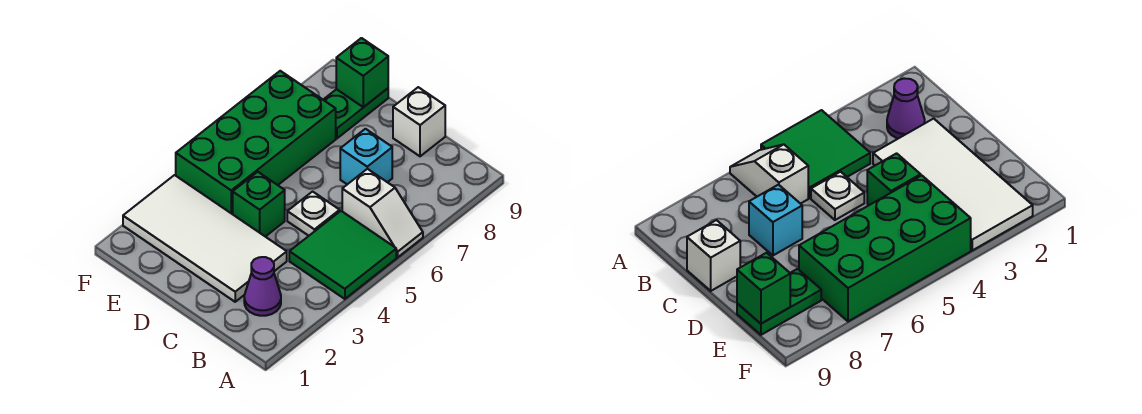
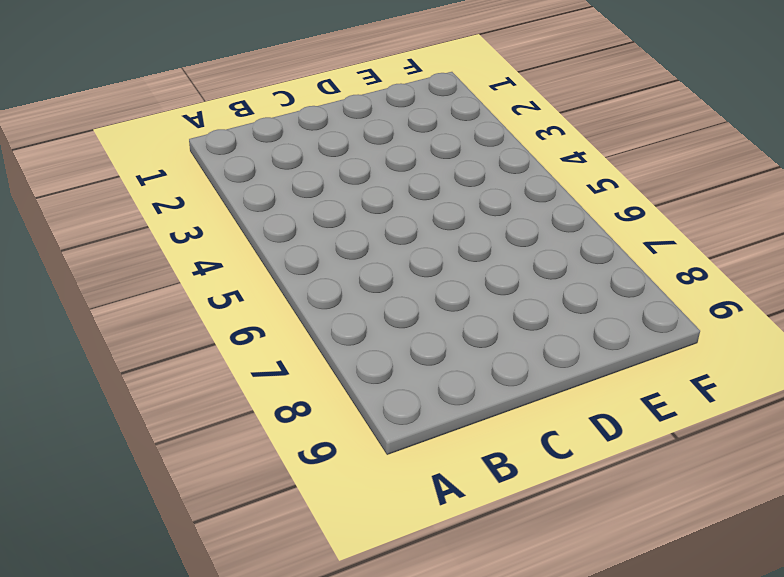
none -> green 2x2 tile [289,211,396,299]
none -> white 1x2 slope [342,169,423,257]

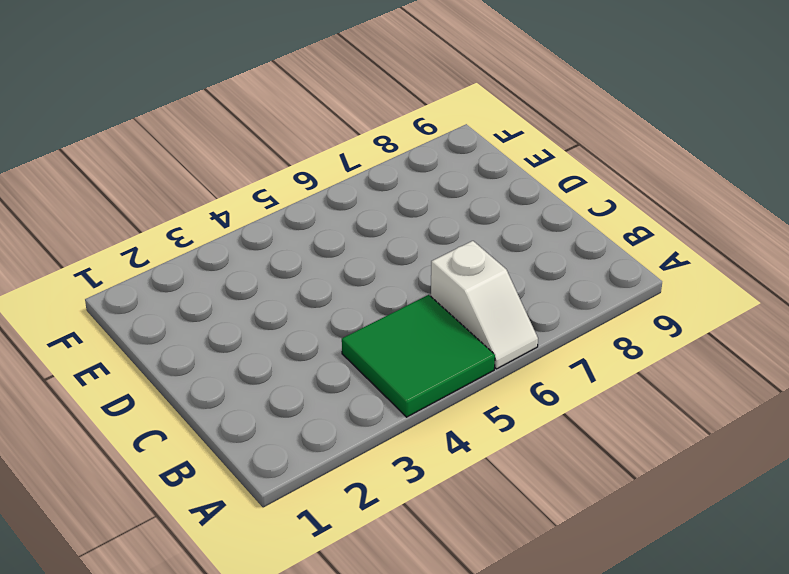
none -> purple 1x1 cone [244,257,281,316]
none -> white 2x4 tile [123,175,287,302]

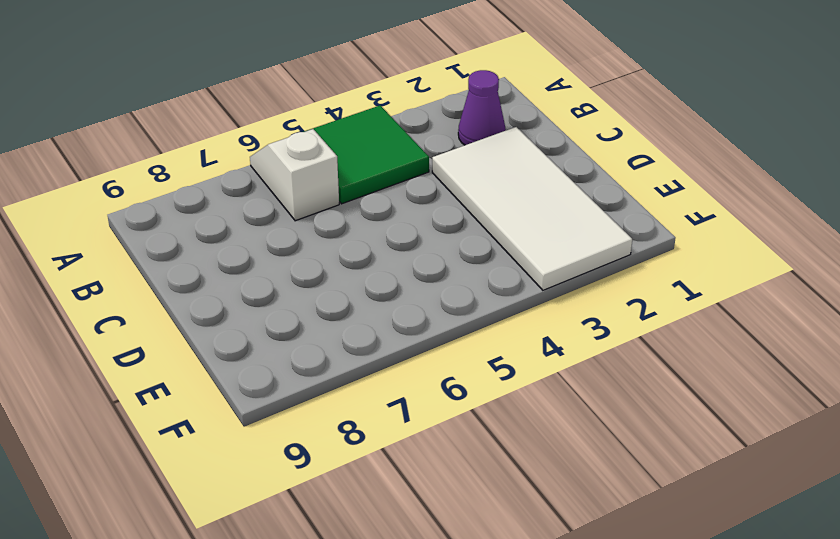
none -> white 1x1 plate [287,192,340,236]
none -> cyan 1x1 brick [340,129,392,184]

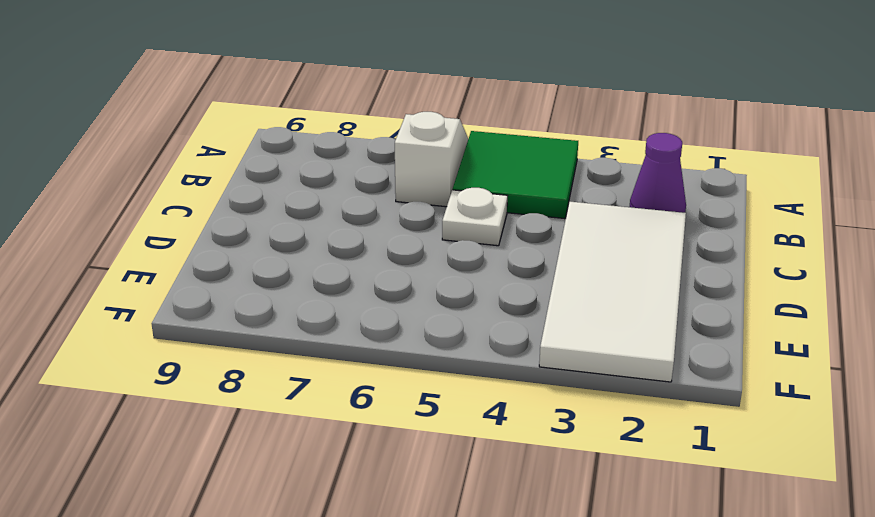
none -> cyan 1x1 brick [340,129,392,184]
none -> white 1x1 brick [393,87,445,156]

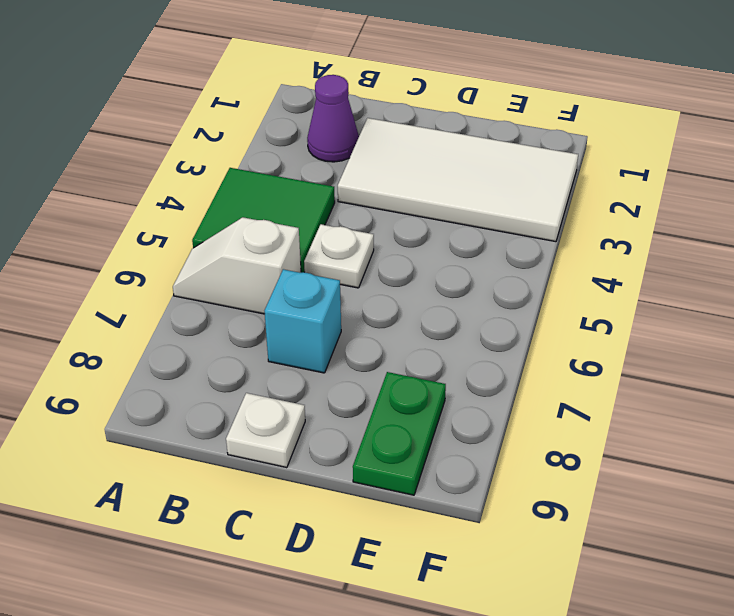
white 1x1 plate [226,393,305,468] -> white 1x1 brick [393,87,445,156]
none -> green 1x1 brick [233,172,285,237]
none -> green 2x4 brick [176,71,336,214]

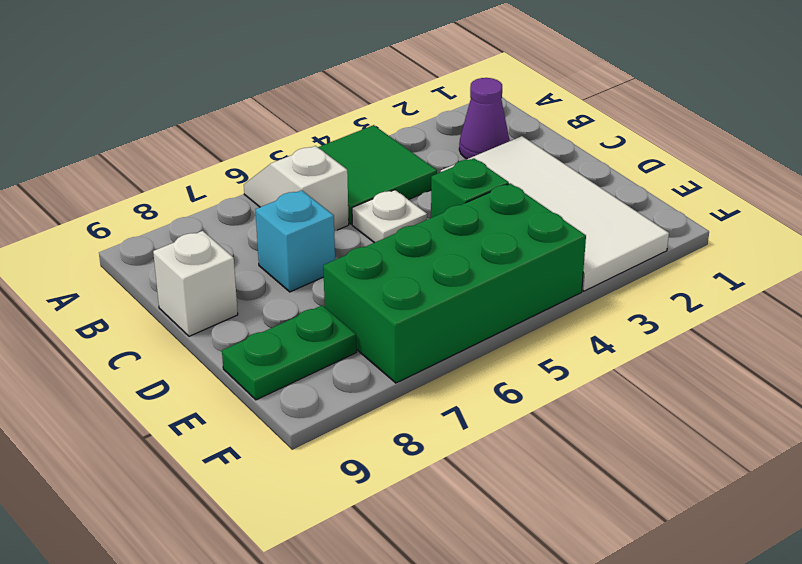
none -> green 1x1 brick [336,38,388,107]

